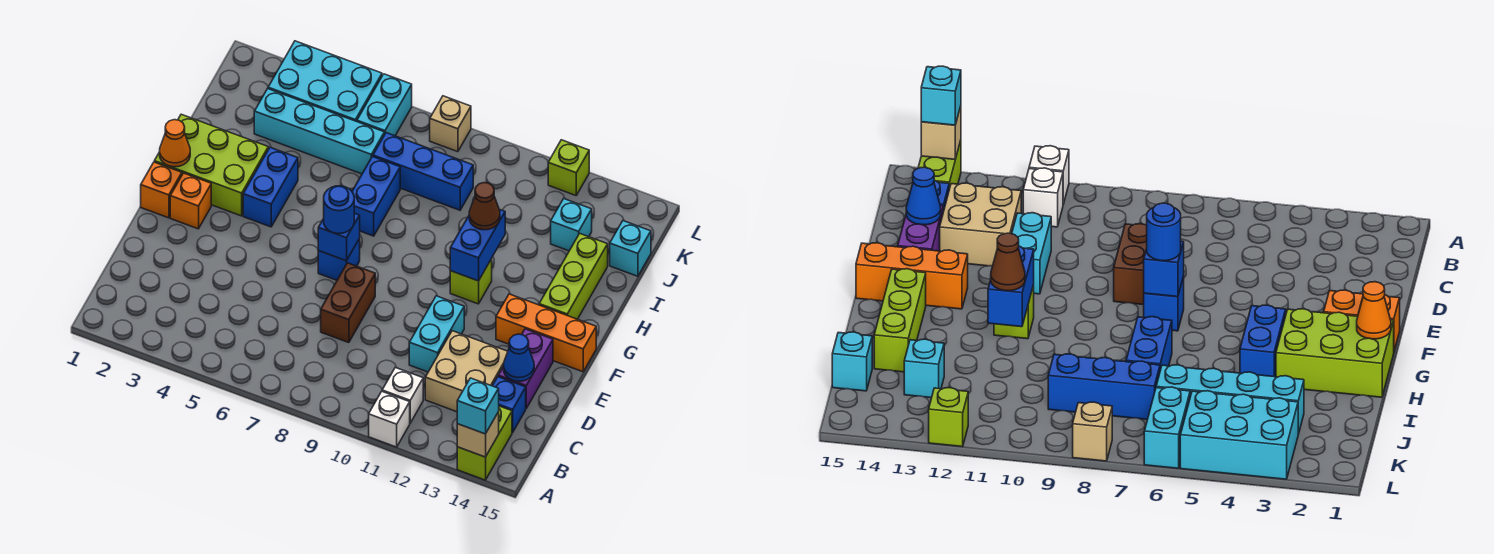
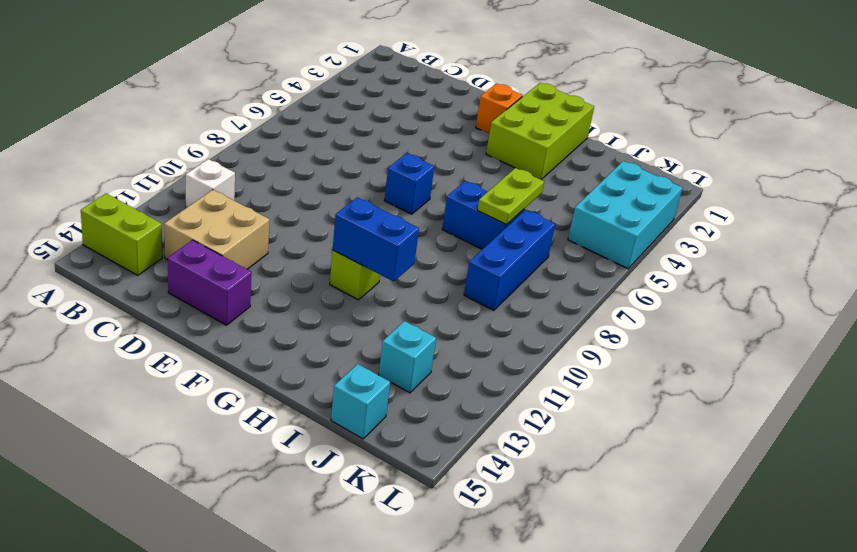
lime 1x2 plate [477,168,544,225] -> none
none -> white 1x1 brick [369,392,410,447]
none -> blue 1x1 brick [492,377,526,432]
none -> brown 1x2 brick [321,263,375,343]
none -> cyan 1x2 brick [409,296,464,372]

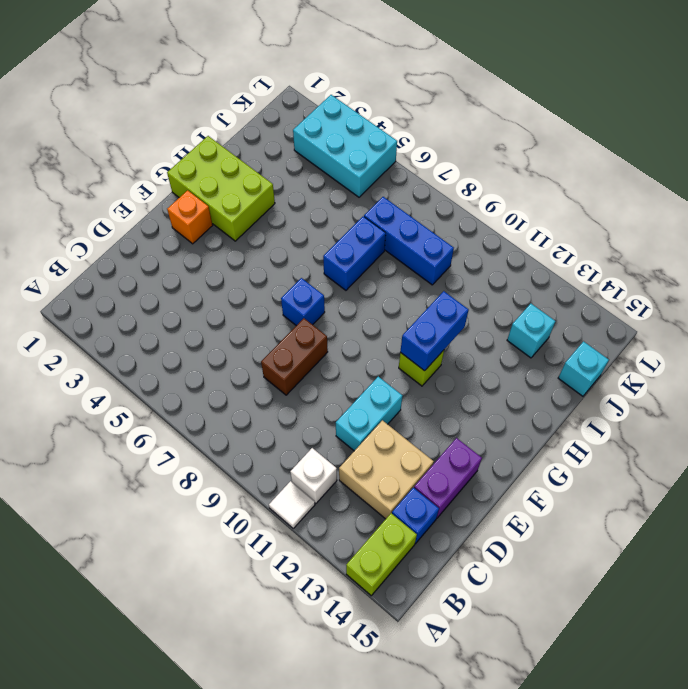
white 1x1 tile [269,481,315,528] -> white 1x1 brick [369,392,410,447]
none -> orange 1x1 brick [141,162,182,218]
none -> orange 1x3 brick [496,294,596,372]
none -> blue 1x2 brick [243,147,298,227]
none -> lime 1x3 brick [539,234,608,319]

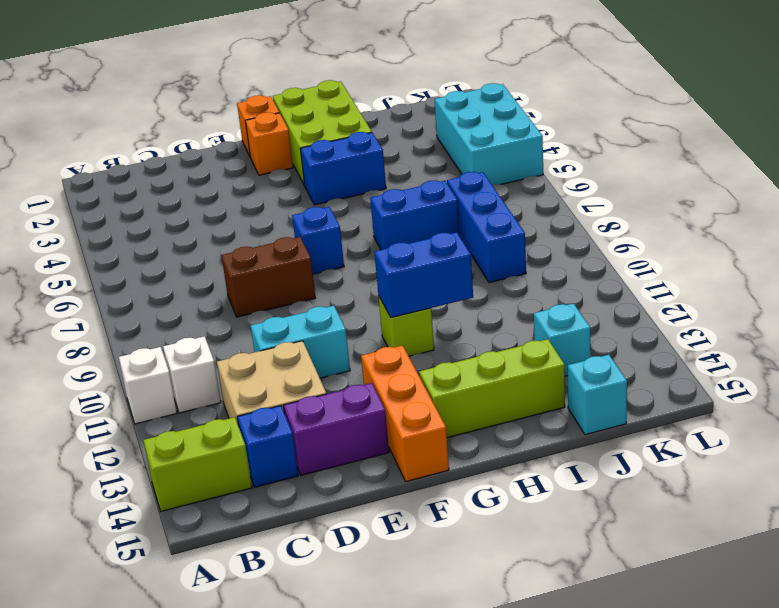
none -> cyan 1x4 brick [254,89,384,174]
none -> cyan 1x2 brick [357,74,412,136]
none -> tan 1x1 brick [430,96,471,152]
none -> lime 1x1 brick [548,140,589,195]

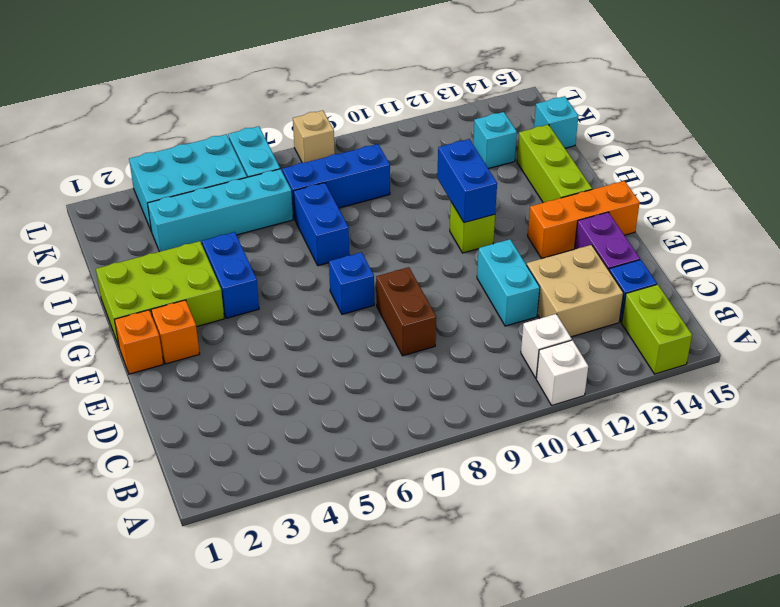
none -> lime 1x1 brick [548,140,589,195]
none -> tan 1x1 brick [457,412,499,457]
none -> blue 1x1 cone [503,334,534,381]
none -> blue 1x1 brick [318,213,360,261]

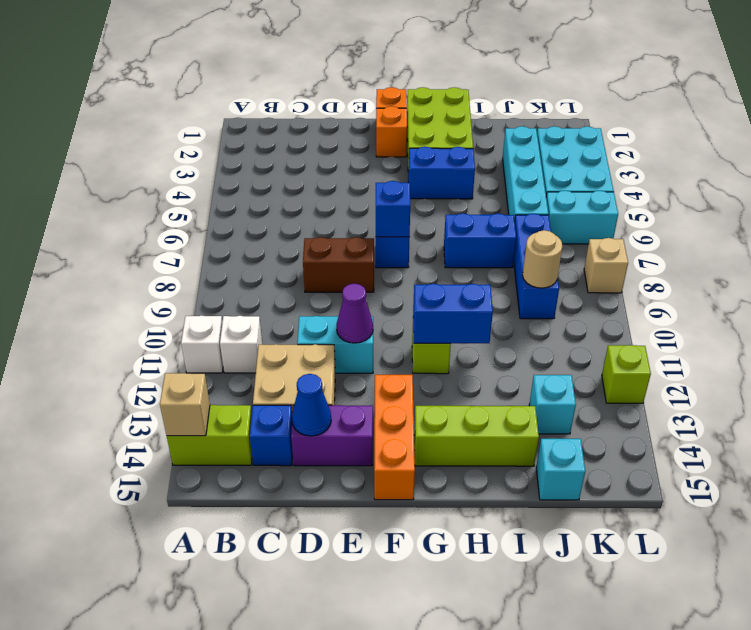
purple 1x1 cone [336,284,373,343] -> none
tan 1x1 round brick [522,230,562,288] -> none
none -> orange 1x1 cone [160,120,190,167]
none -> cyan 1x1 brick [457,378,499,434]
none -> blue 1x1 round brick [324,186,354,234]
none -> brown 1x1 cone [469,183,500,230]

